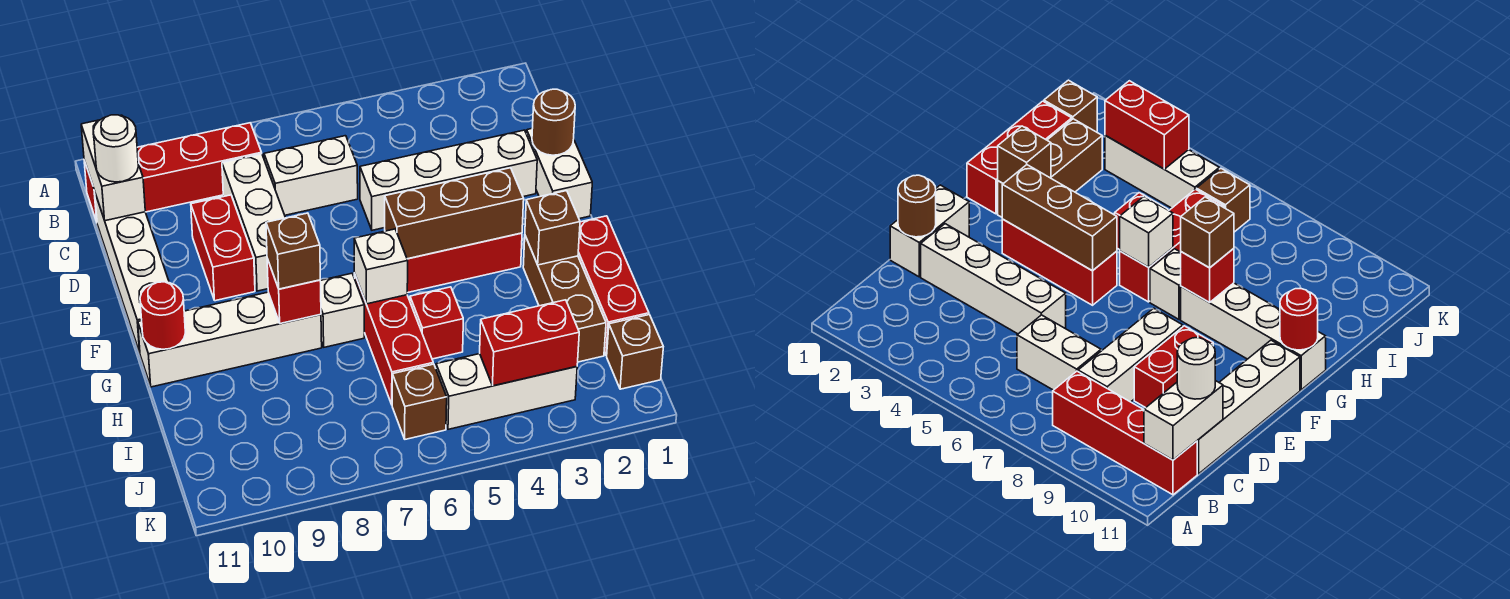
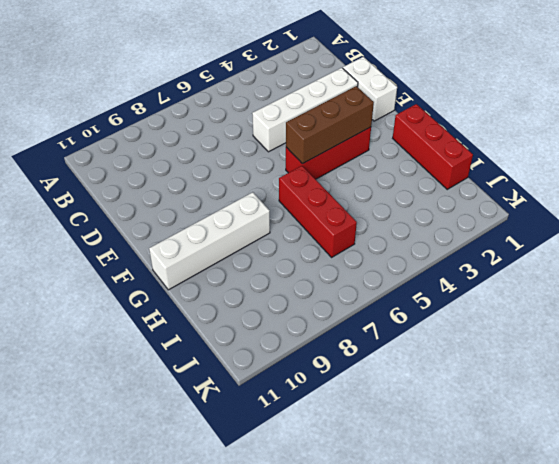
none -> red 1x4 brick [84,123,262,222]
none -> white 1x2 brick [264,136,358,215]
none -> white 1x3 brick [222,154,285,291]

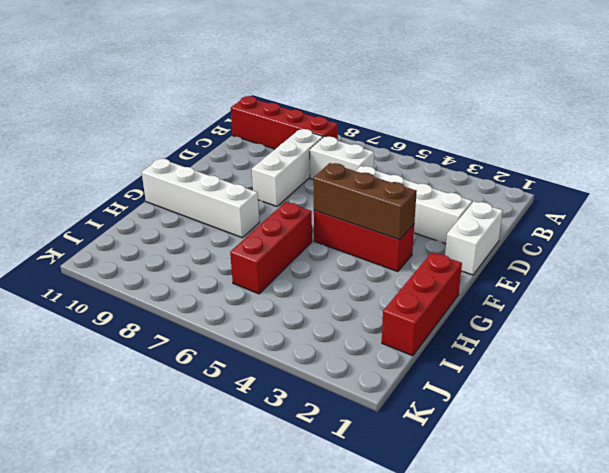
none -> white 1x4 brick [95,193,169,353]
none -> red 1x2 brick [191,195,255,301]
none -> brown 1x3 brick [523,236,606,362]

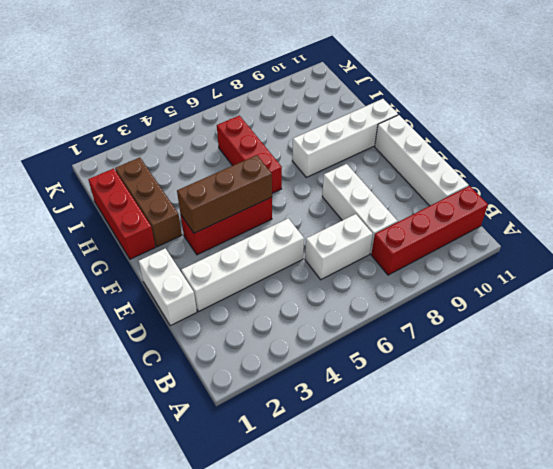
none -> red 1x2 brick [191,195,255,301]
none -> white 1x1 brick [320,273,364,347]
none -> red 1x1 brick [410,287,463,359]

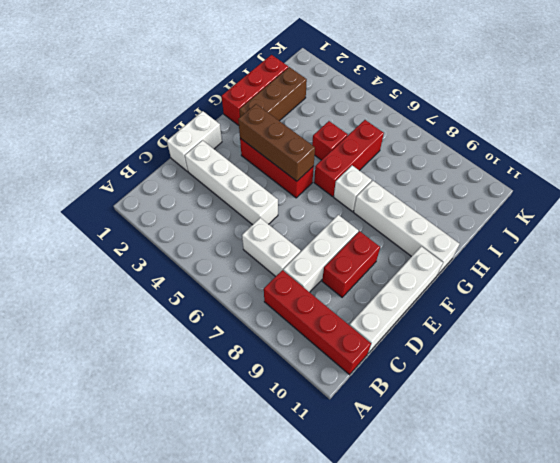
none -> brown 1x1 brick [607,315,663,389]
none -> white 1x3 brick [436,354,577,429]
none -> brown 1x1 brick [392,364,447,439]

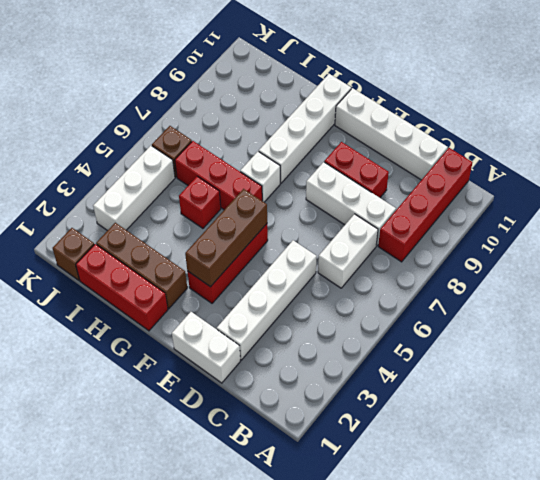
none -> white 1x2 brick [81,115,145,221]
none -> brown 1x1 round brick [532,89,575,155]
none -> brown 1x1 brick [525,191,580,265]

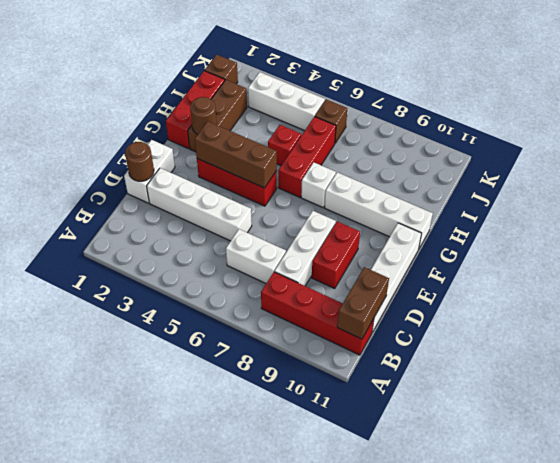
brown 1x2 brick [337,267,389,339] -> white 1x2 brick [81,115,145,221]
brown 1x1 round brick [190,97,217,135] -> brown 1x1 brick [525,191,580,265]
none -> white 1x1 brick [354,229,408,304]
none -> red 1x1 brick [267,259,321,324]
none -> red 1x1 round brick [140,282,185,349]

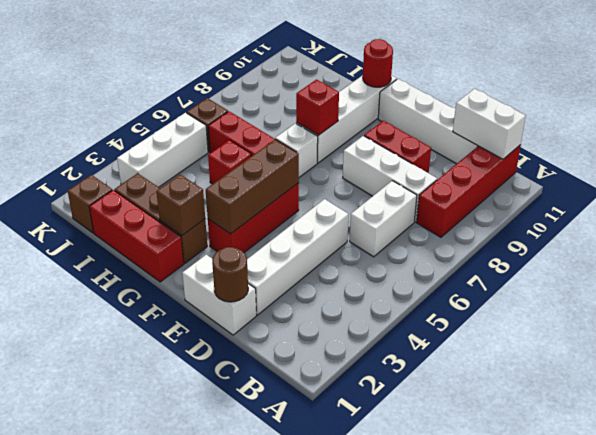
none -> white 1x1 brick [354,229,408,304]
none -> red 1x2 brick [480,300,579,386]
none -> white 1x1 round brick [93,115,138,182]

